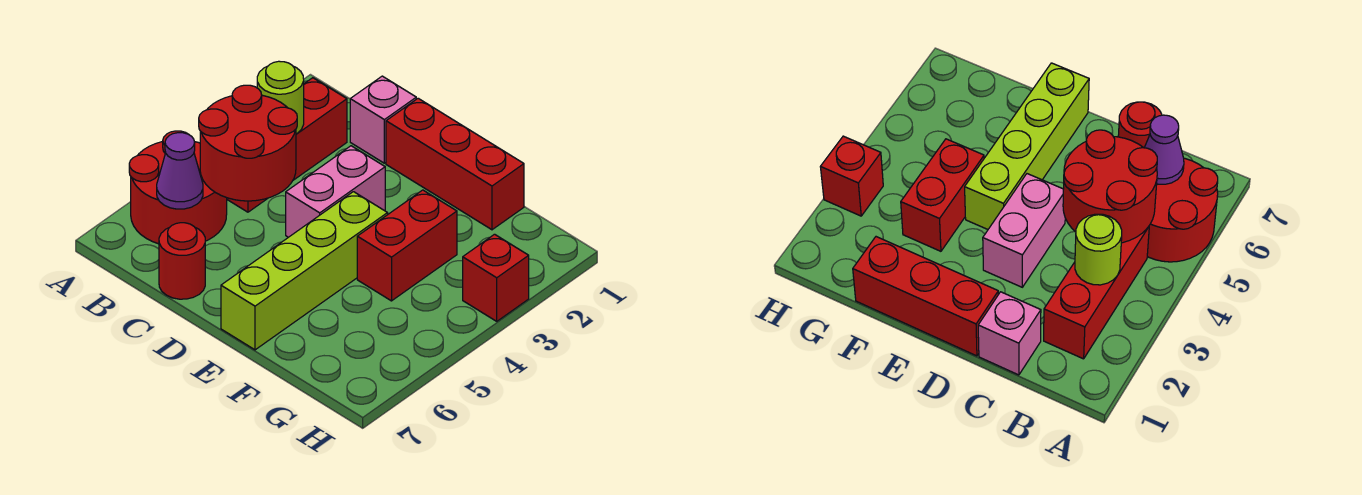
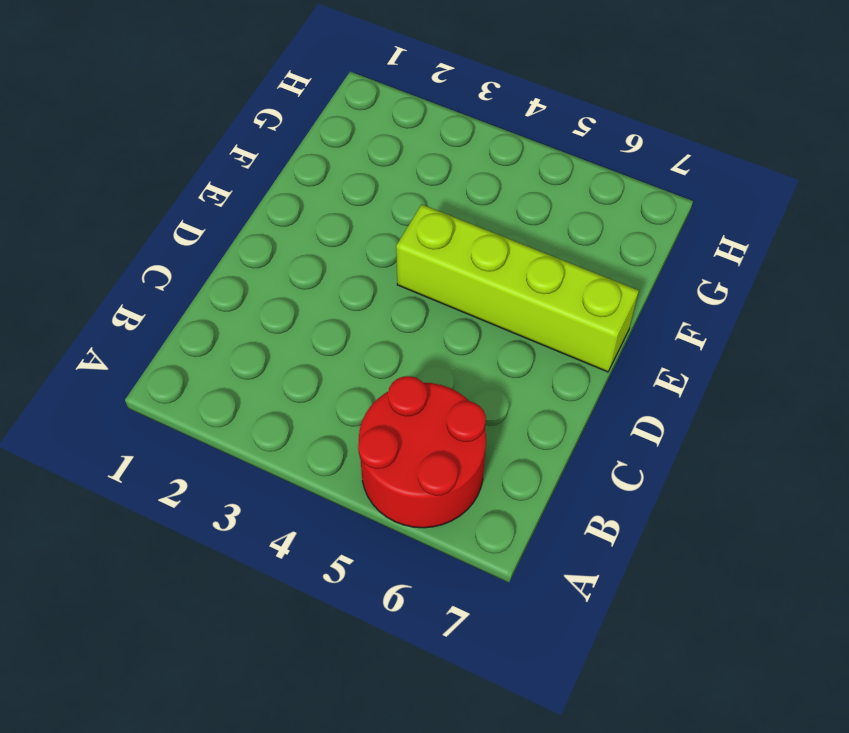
none -> red 1x3 brick [227,78,347,212]
none -> pink 1x1 brick [350,76,416,163]
none -> red 1x1 round brick [159,223,205,299]

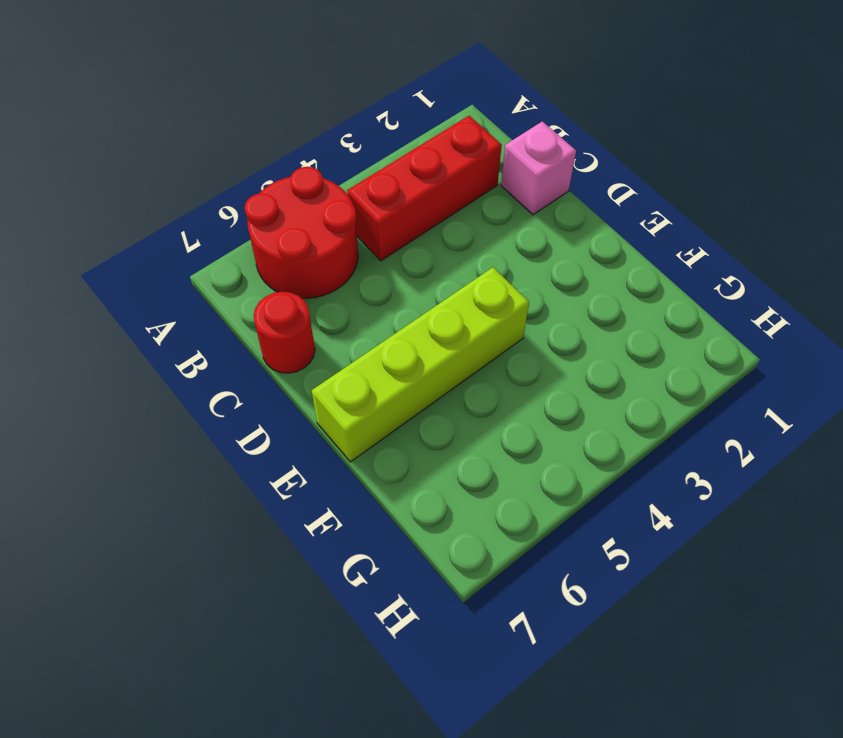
none -> red 1x3 brick [386,98,524,230]
none -> pink 1x2 brick [286,146,385,237]
none -> red 1x2 brick [357,190,457,301]

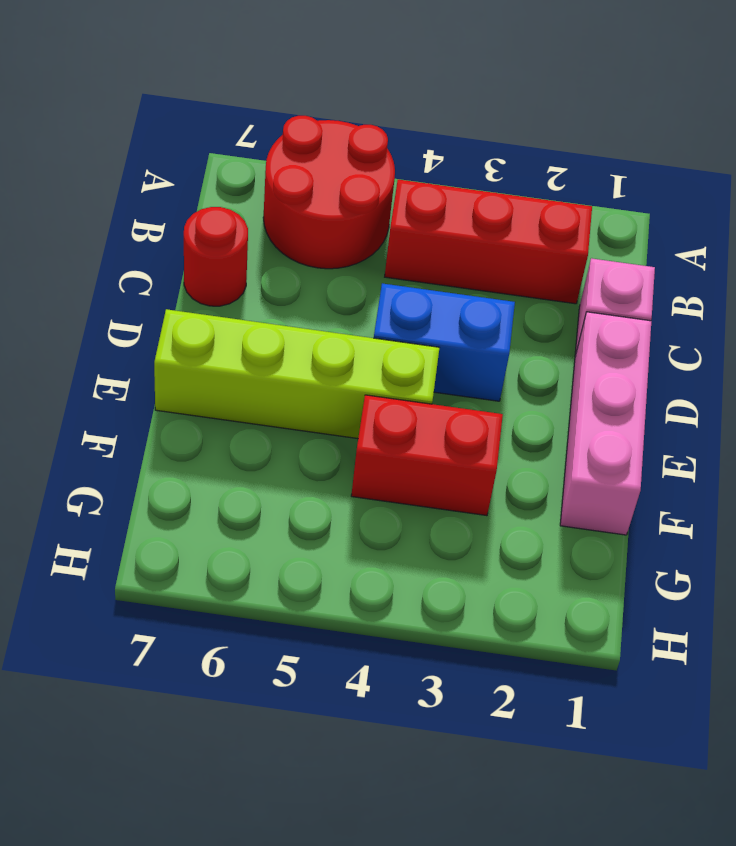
pink 1x3 brick [560,312,651,535] -> red 1x3 brick [386,98,524,230]
blue 1x2 brick [374,283,515,401] -> pink 1x2 brick [286,146,385,237]
none -> red 1x1 brick [463,234,529,321]
none -> lime 1x1 round brick [257,61,304,134]
none -> red 2x2 round brick [199,85,297,201]

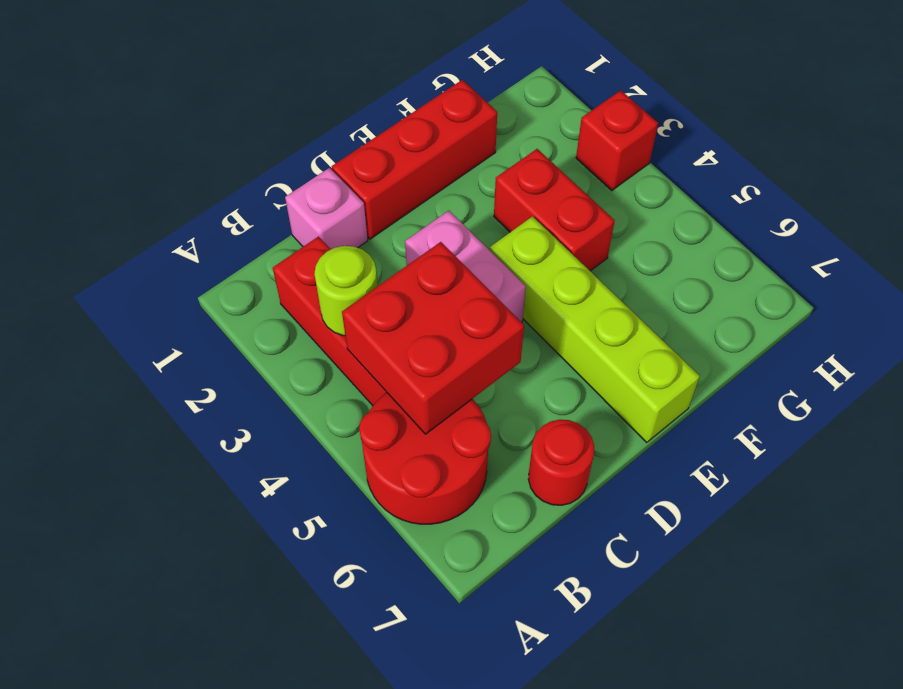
red 2x2 brick [342,242,524,434] -> red 2x2 round brick [199,85,297,201]
none -> purple 1x1 cone [157,133,203,209]

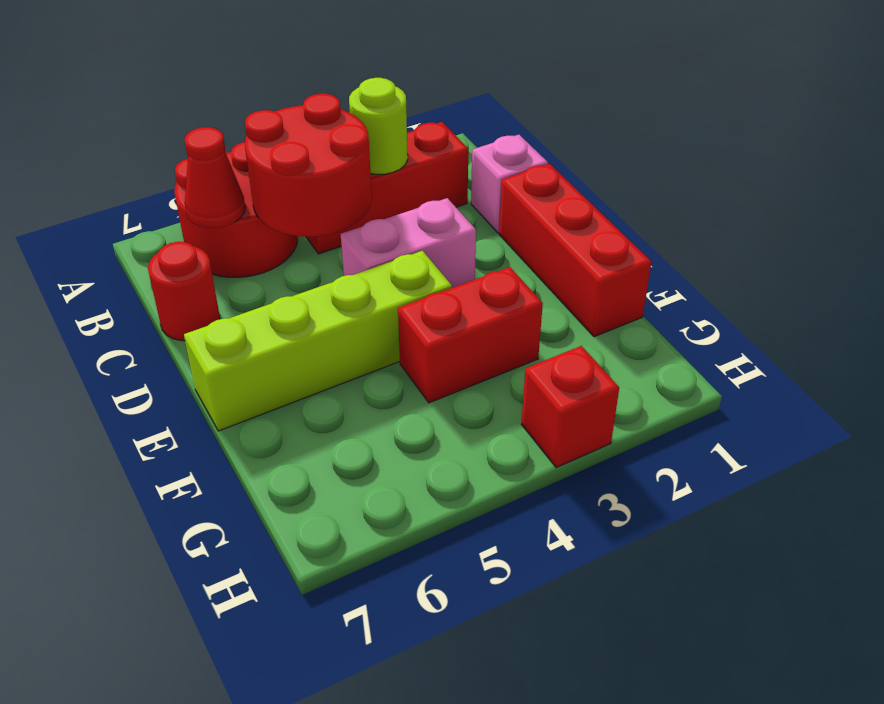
red 1x1 cone [185,127,245,228] -> purple 1x1 cone [157,133,203,209]

